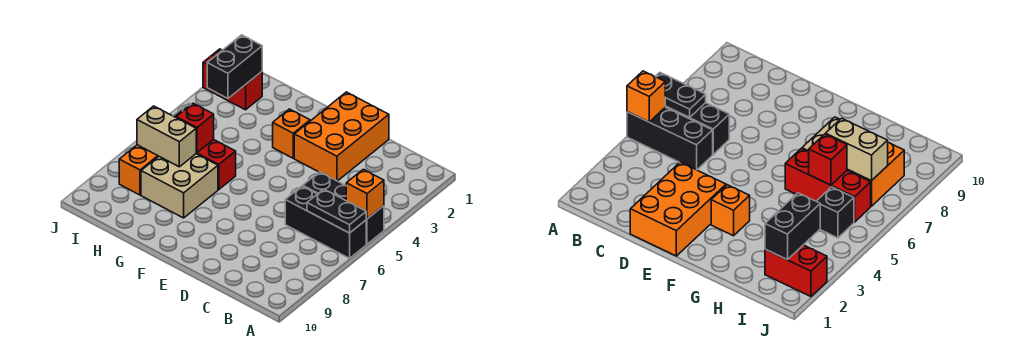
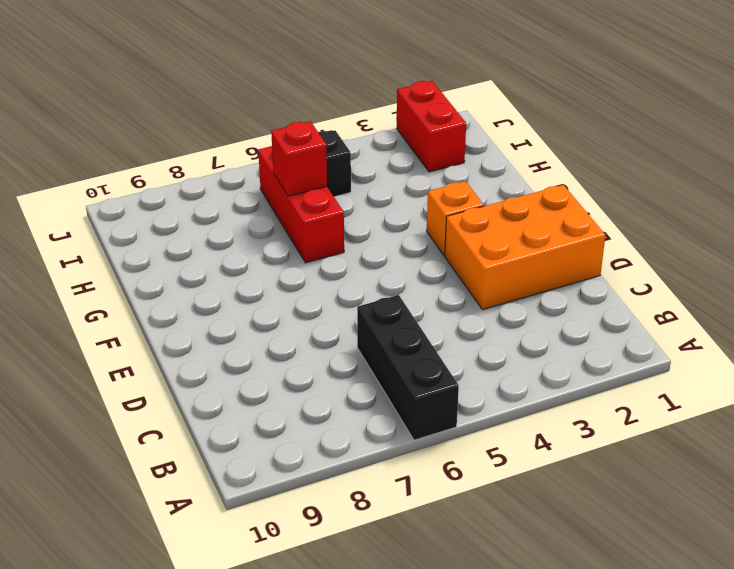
none -> black 1x3 brick [303,172,384,244]
none -> tan 2x2 brick [141,154,218,218]
none -> orange 1x2 brick [119,145,159,195]

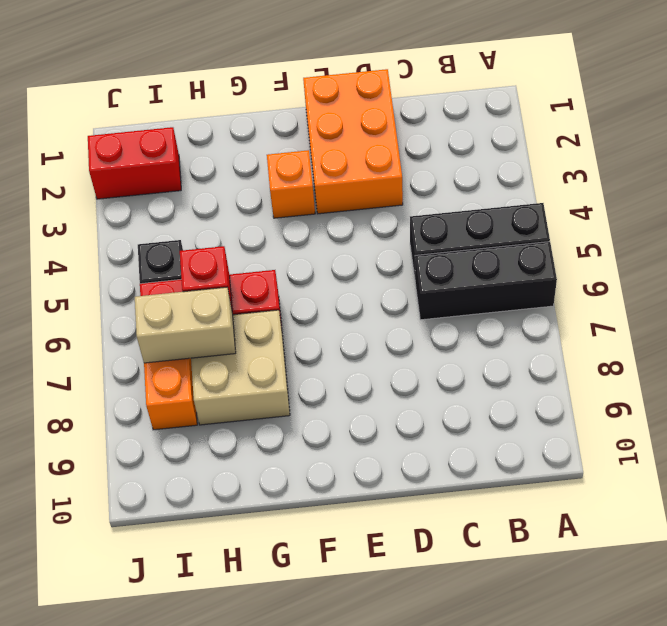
none -> orange 1x1 brick [346,169,384,219]
none -> black 1x2 plate [307,189,366,233]
none -> black 1x2 brick [207,35,262,98]

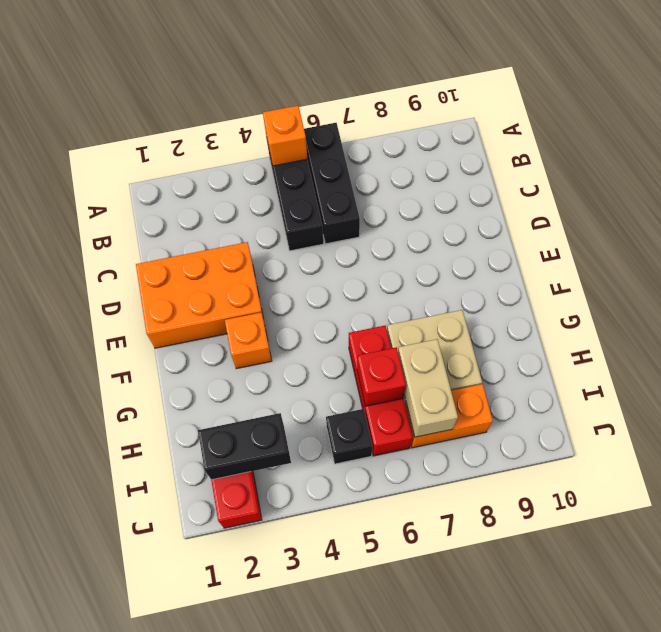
none -> black 1x2 plate [307,189,366,233]

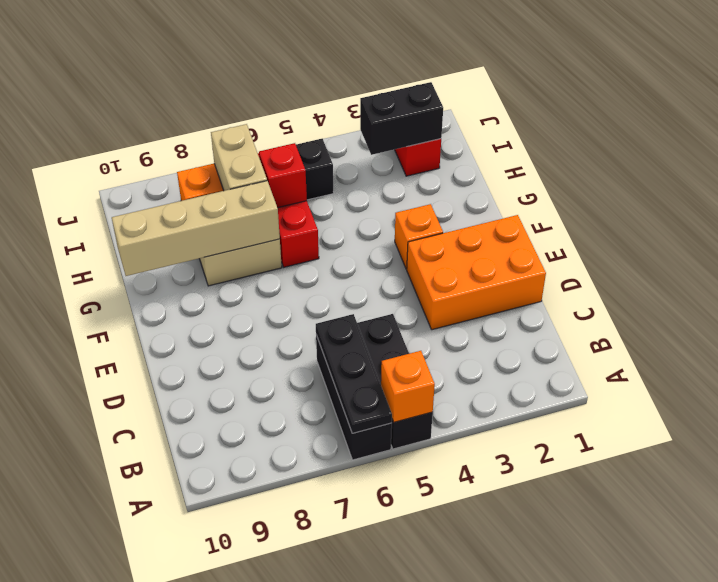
black 1x3 plate [316,314,392,433] -> black 1x2 plate [307,189,366,233]
tan 1x4 brick [112,181,280,276] -> none

